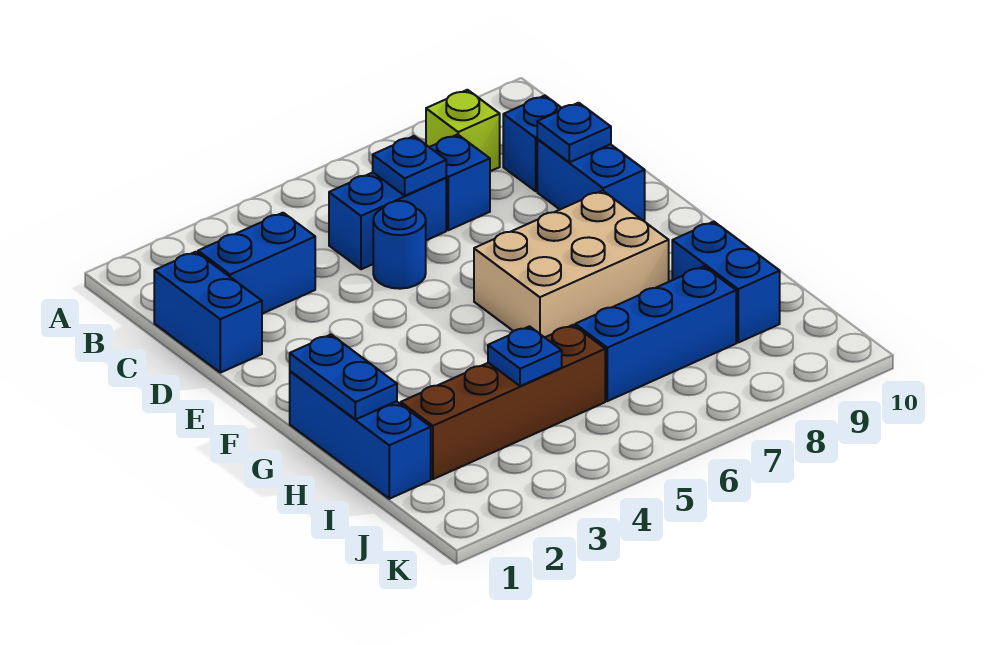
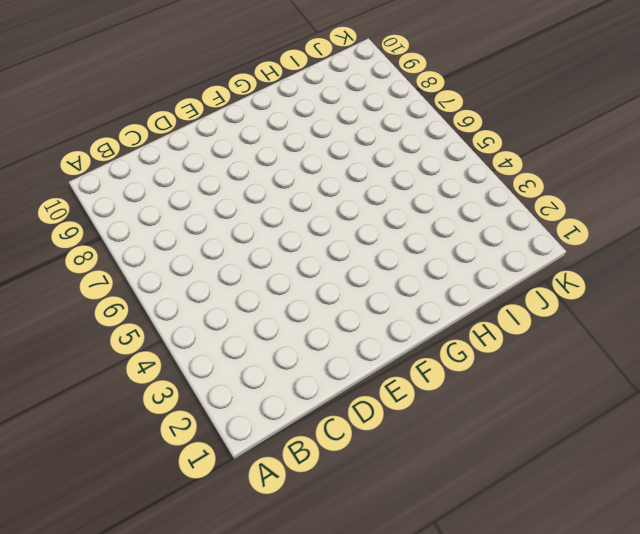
none -> lime 1x1 brick [426,90,500,171]
none -> blue 1x2 brick [154,252,262,373]
none -> blue 1x2 brick [198,213,315,314]

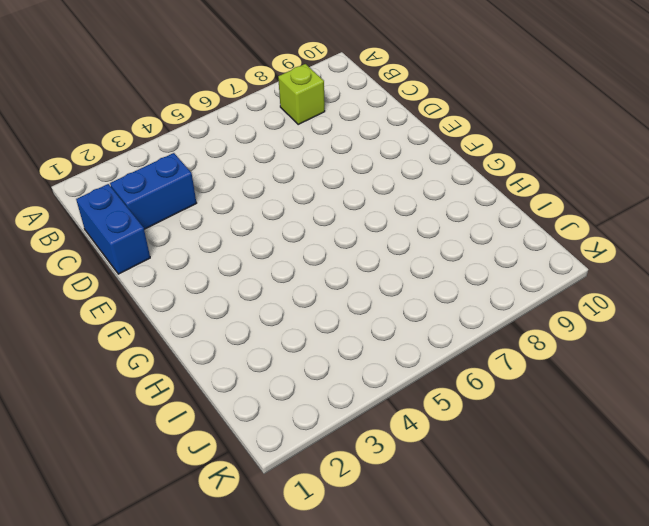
none -> blue 1x2 brick [329,173,446,269]
none -> blue 1x1 brick [430,134,490,230]
none -> blue 1x1 brick [503,96,561,191]

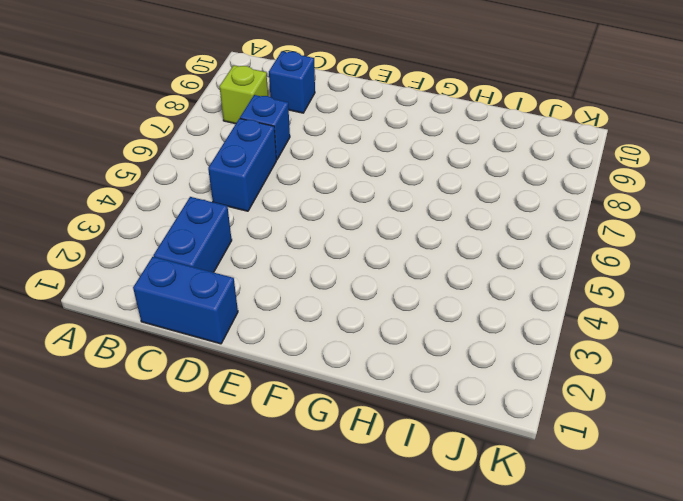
none -> blue 1x1 round brick [373,201,426,289]
none -> blue 1x2 brick [537,139,645,221]
none -> tan 2x3 brick [474,191,669,337]

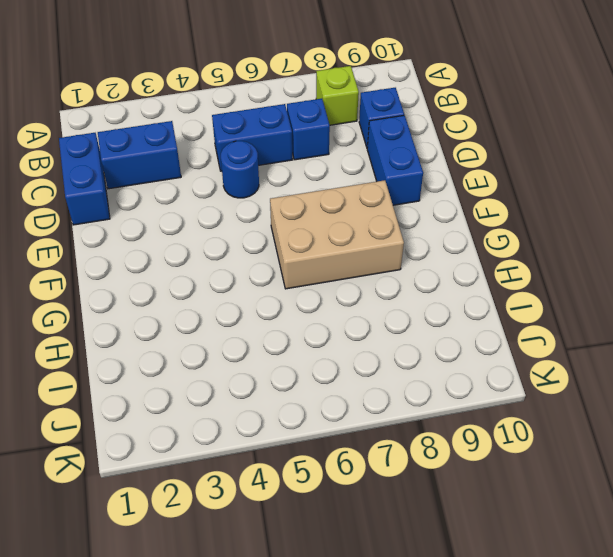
none -> blue 1x3 brick [290,371,431,499]
none -> blue 1x2 brick [672,221,780,342]
none -> brown 1x4 brick [401,325,605,479]

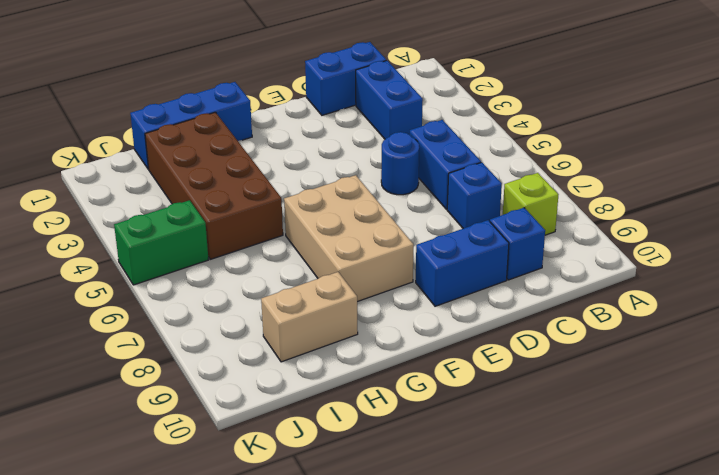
brown 2x4 brick [145,112,283,259] -> brown 1x4 brick [401,325,605,479]
tan 1x2 brick [261,272,358,362] -> blue 1x2 brick [672,221,780,342]
green 1x2 brick [114,200,208,285] -> none
none -> blue 1x3 brick [575,266,736,401]
none -> blue 1x1 plate [373,136,446,196]
none -> blue 1x1 plate [537,103,611,162]

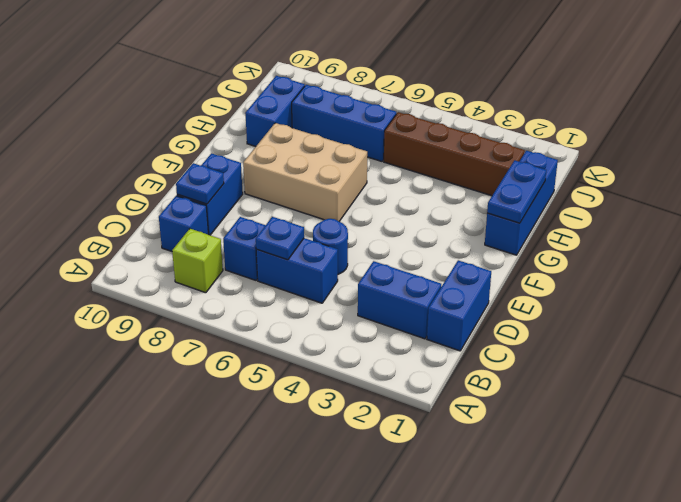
none -> blue 1x1 plate [488,326,562,386]

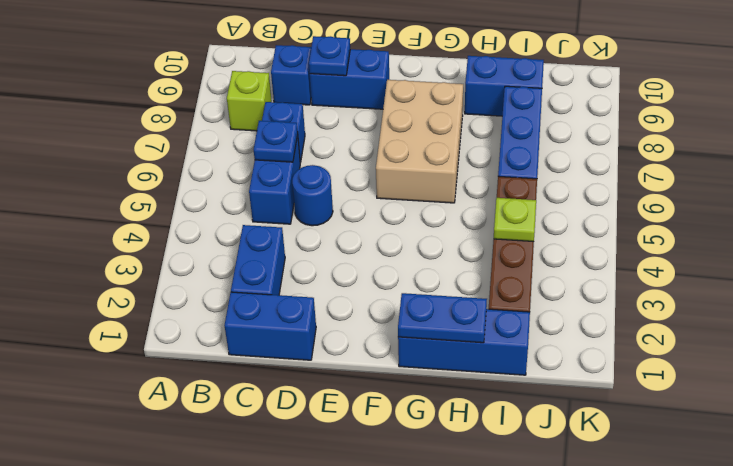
lime 1x1 plate [494,198,536,242] -> blue 1x1 plate [488,326,562,386]

